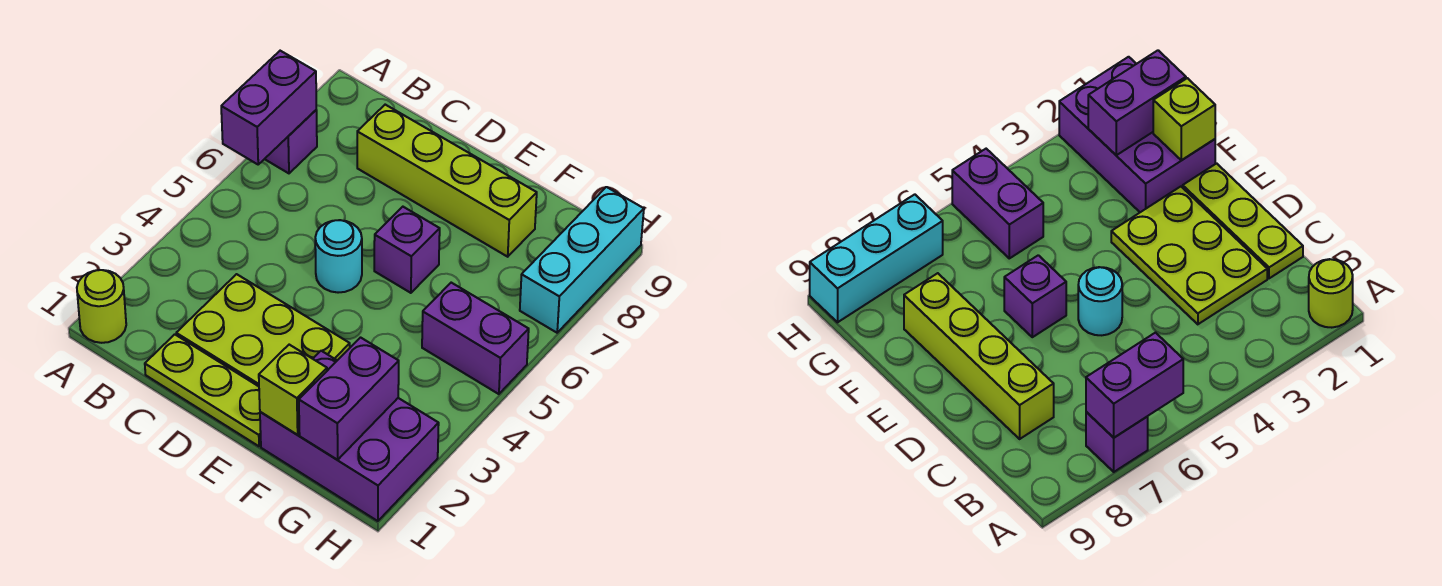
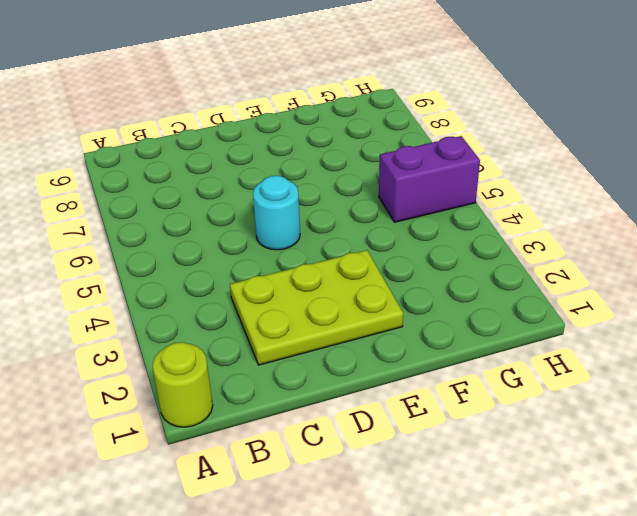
none -> purple 1x1 brick [265,110,317,173]
none -> lime 1x3 plate [145,334,261,446]
none -> lime 1x4 brick [357,105,537,257]

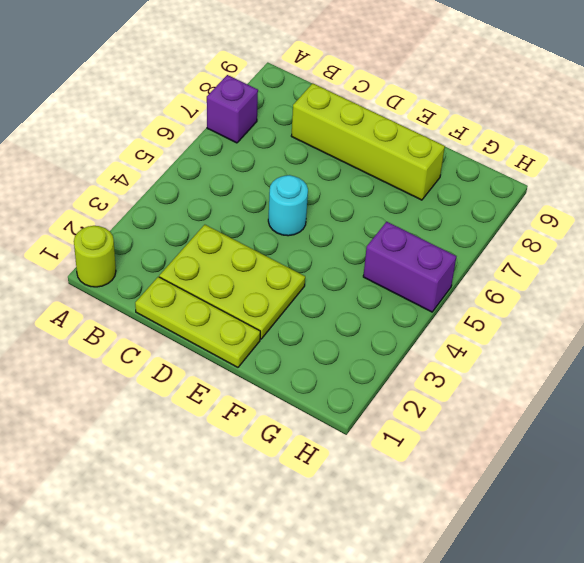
none -> purple 1x1 brick [374,207,440,293]
none -> purple 2x3 brick [260,351,439,521]
none -> cyan 1x3 brick [520,187,644,333]

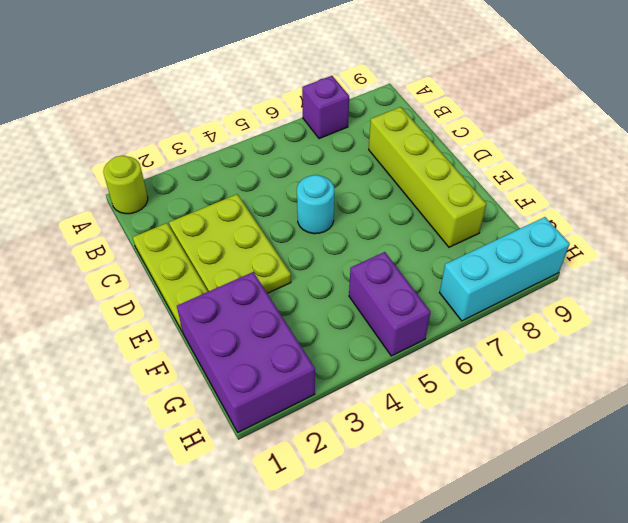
none -> purple 1x1 brick [374,207,440,293]
none -> purple 1x2 brick [221,51,316,164]
none -> lime 1x1 brick [259,345,327,435]

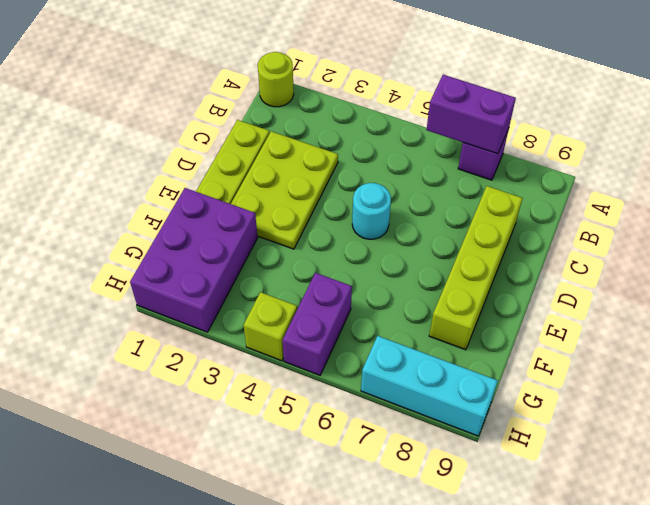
lime 1x1 brick [244,292,297,361] -> lime 1x1 brick moved to [259,345,327,435]
none -> purple 1x1 brick [374,207,440,293]
none -> purple 1x2 brick [299,338,399,460]

